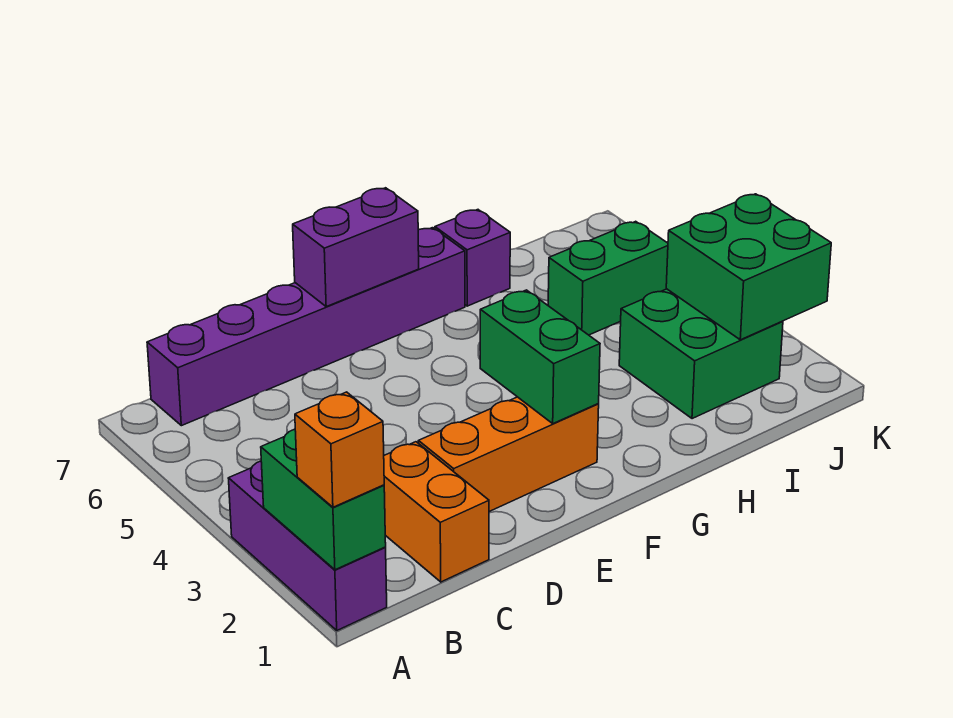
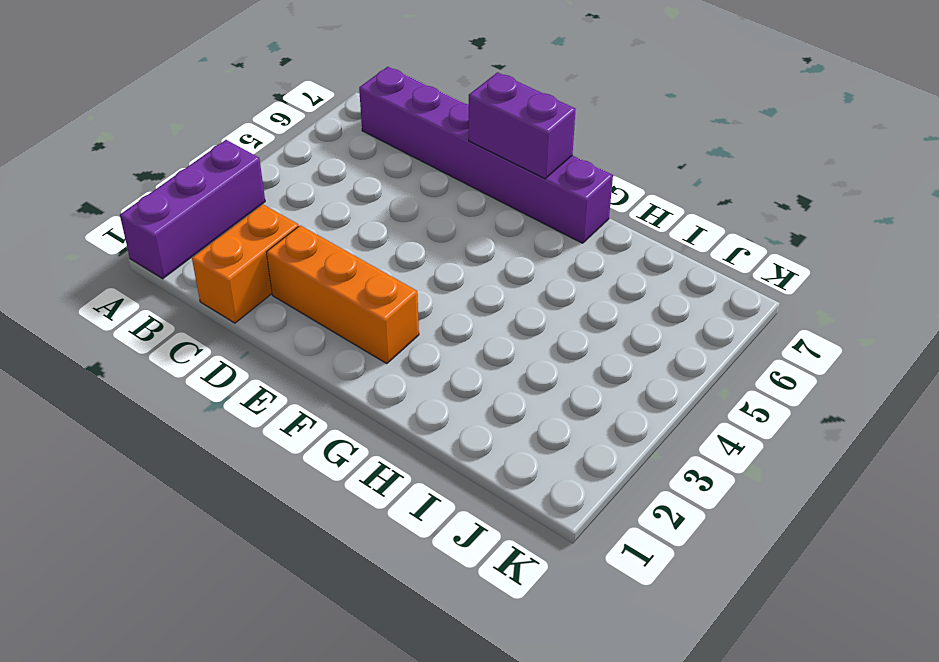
none -> purple 1x1 brick [435,210,510,306]
none -> green 2x2 brick [619,289,783,419]
none -> green 1x2 brick [548,221,668,335]

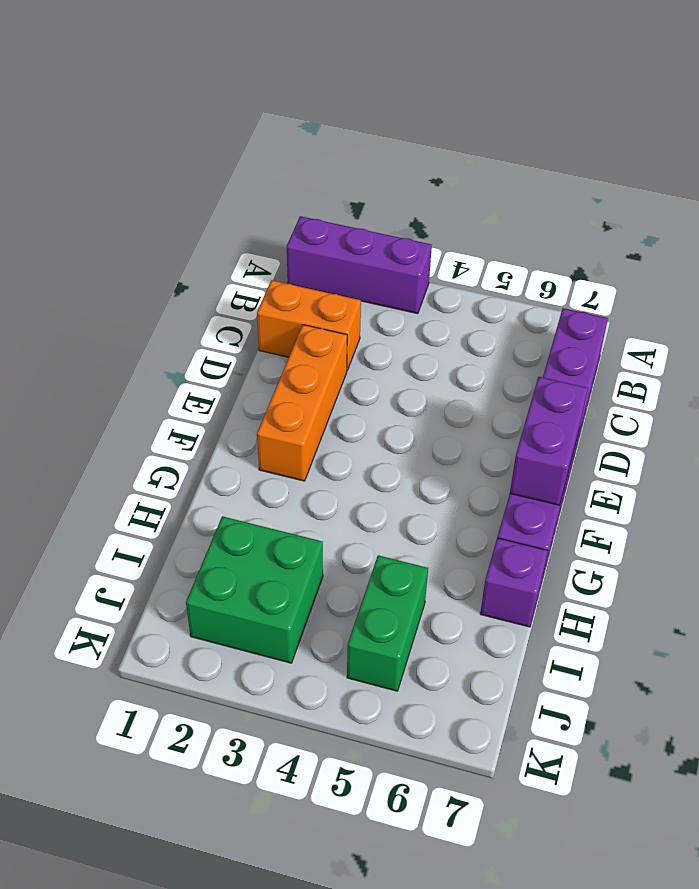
none -> green 1x2 brick [261,429,386,570]
none -> green 1x2 brick [480,290,600,424]
none -> green 2x2 brick [666,194,831,340]

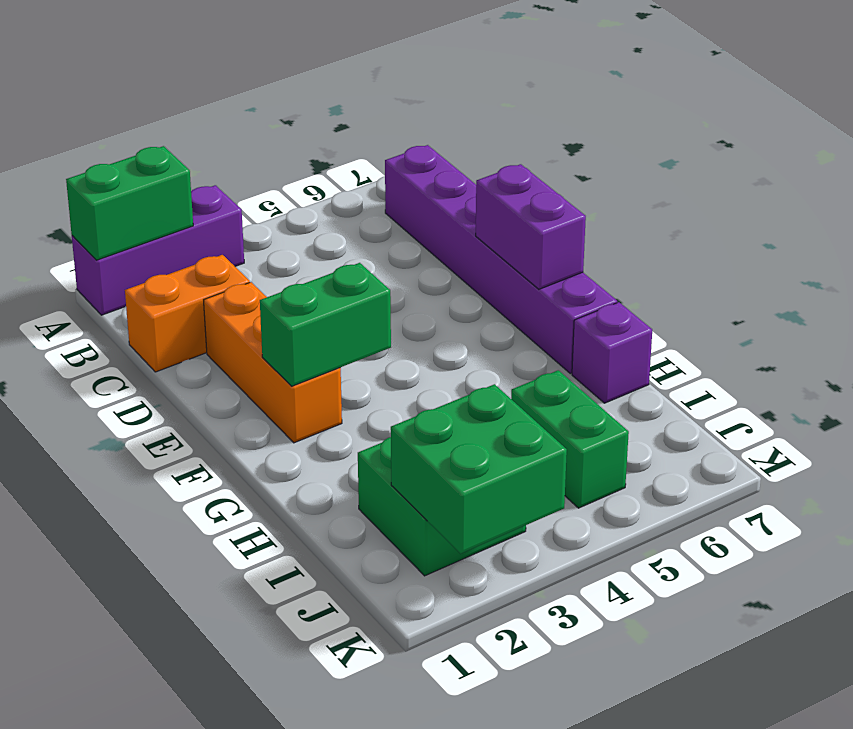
none -> orange 1x1 brick [295,392,384,507]

